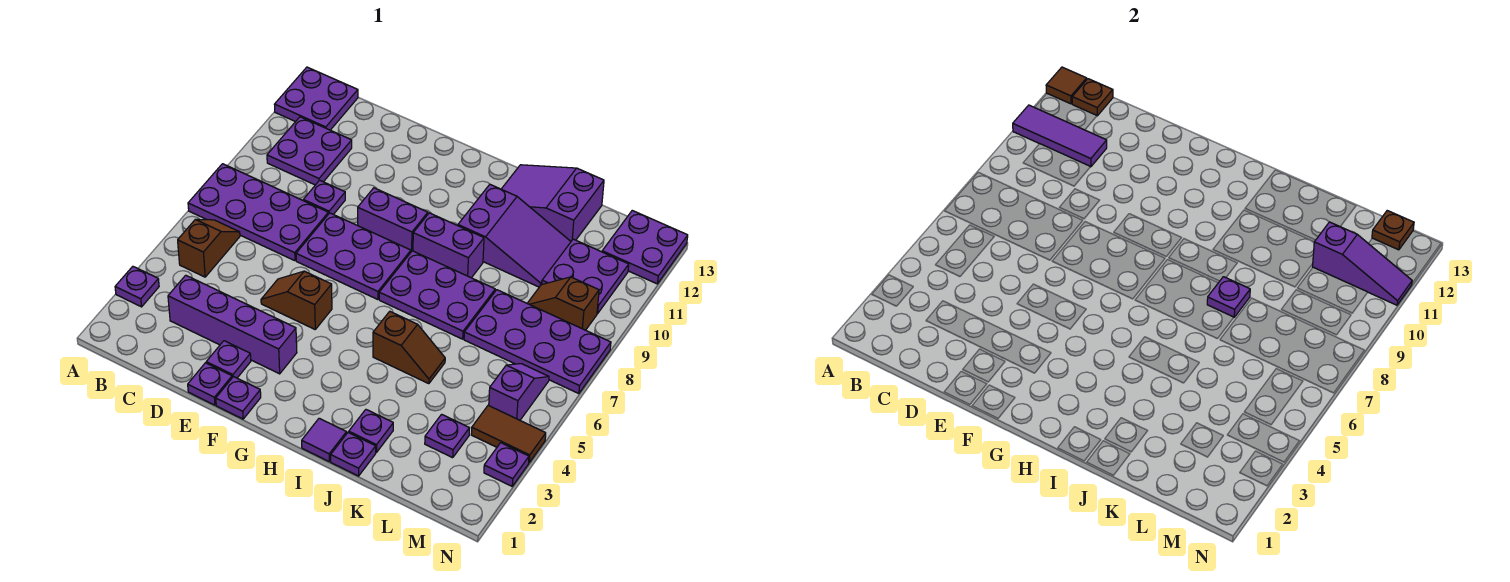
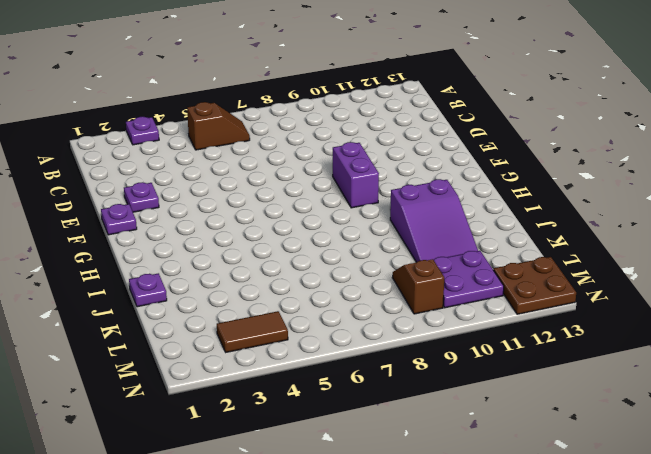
brown 1x2 tile [217,311,288,352] -> brown 1x2 tile turned to [471,405,546,463]
brown 2x2 plate [494,257,576,314] -> purple 2x2 plate [602,211,688,284]
none -> purple 2x4 plate [188,164,328,261]
none -> purple 2x2 plate [274,67,358,130]
none -> purple 2x2 plate [267,117,352,185]
none -> purple 1x4 brick [168,275,297,374]

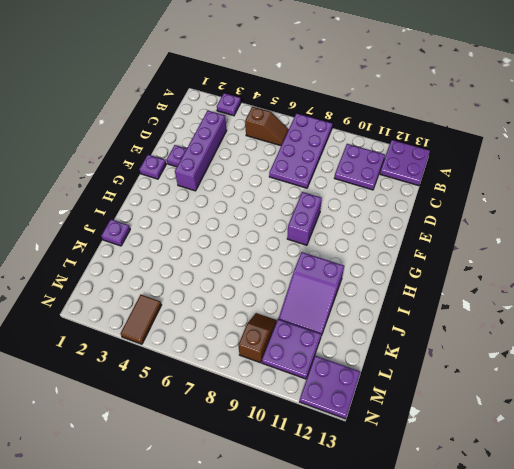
none -> purple 1x1 plate [303,180,345,214]
none -> purple 1x1 plate [188,363,232,405]
none -> brown 1x2 slope [261,271,332,329]
none -> purple 2x3 plate [296,213,411,300]

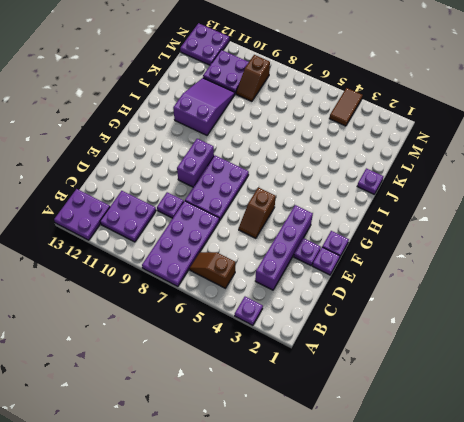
none -> purple 2x3 plate [379,251,495,339]
none -> purple 1x2 brick [413,213,484,278]
none -> purple 1x1 tile [302,418,347,461]
none -> brown 1x2 slope [373,311,445,384]

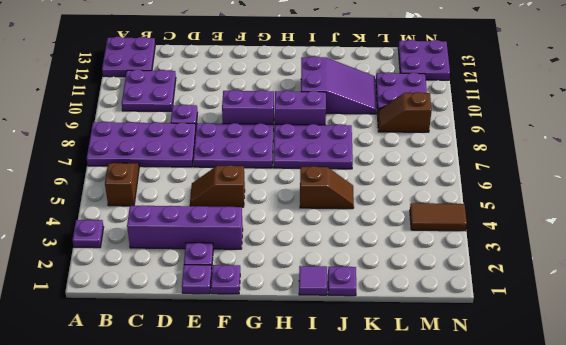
none -> purple 2x3 slope [502,165,604,241]
none -> purple 1x1 plate [349,410,393,453]
none -> purple 2x4 plate [464,290,611,394]
none -> purple 1x1 plate [425,414,469,458]

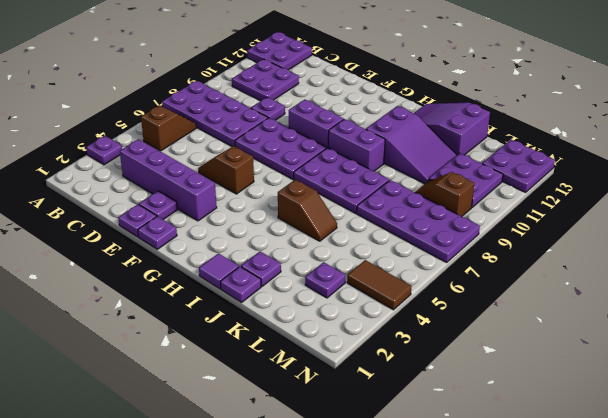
none -> purple 1x2 slope [489,364,549,420]
none -> purple 1x1 plate [484,443,529,486]
none -> purple 1x3 tile [1013,105,1107,167]
none -> brown 1x1 tile [1046,67,1087,104]

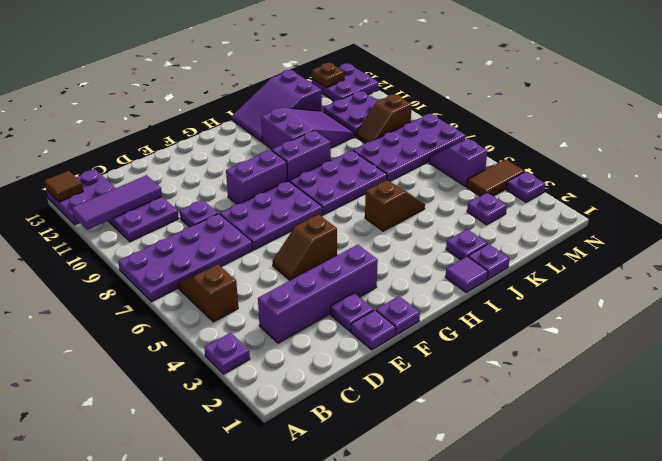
none -> brown 1x1 plate [1072,79,1113,116]
none -> purple 1x1 plate [1207,277,1250,317]
none -> purple 1x3 slope [1313,222,1412,305]

